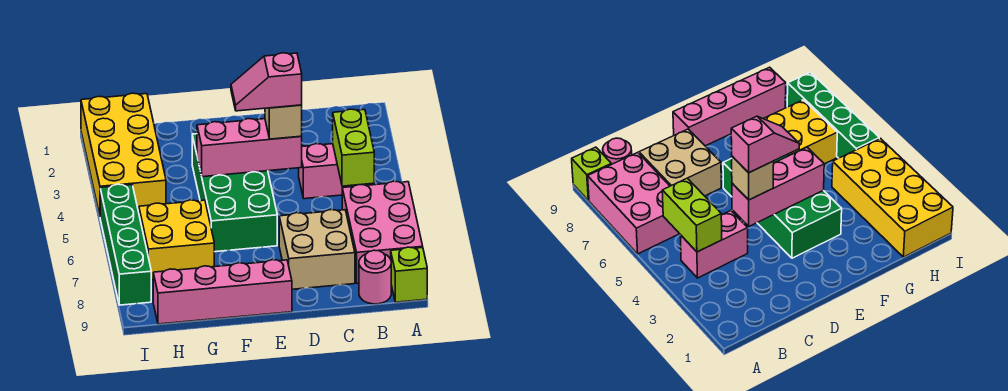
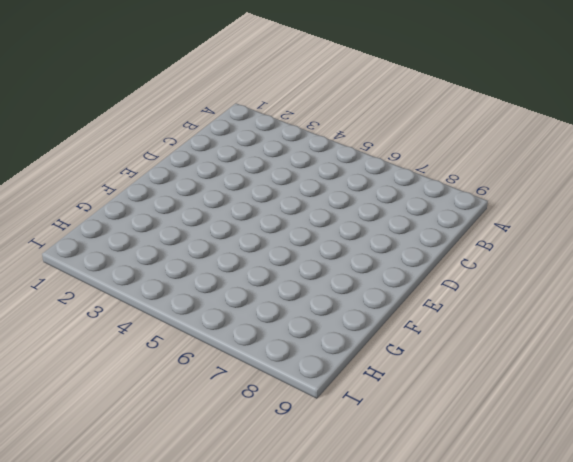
none -> pink 2x3 brick [342,181,423,283]
none -> lime 1x1 brick [391,247,427,302]
none -> pink 1x2 brick [299,144,370,199]

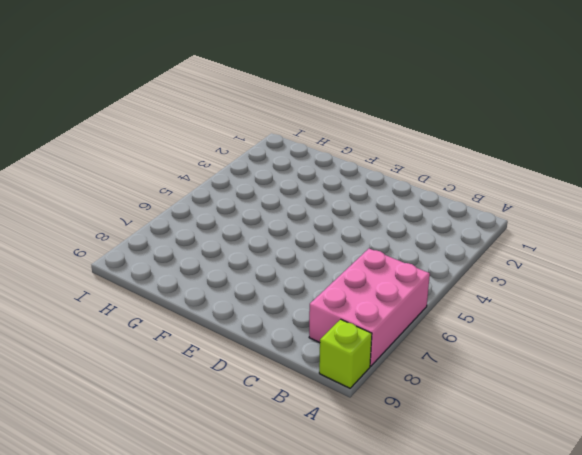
none -> pink 1x2 brick [299,144,370,199]
none -> pink 1x1 round brick [359,250,391,304]
none -> tan 2x2 brick [279,210,355,289]

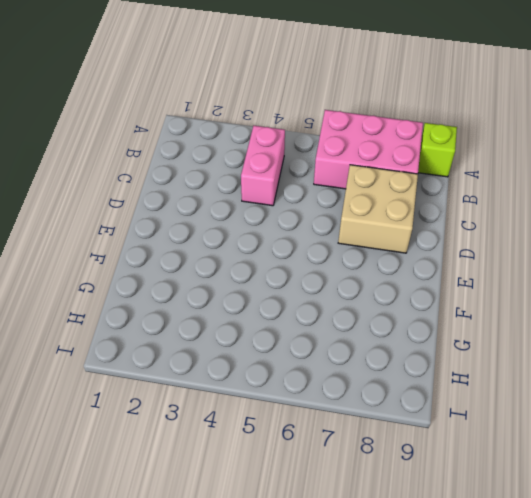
none -> pink 1x1 round brick [359,250,391,304]
none -> green 2x4 brick [192,134,277,252]
none -> pink 1x4 brick [153,260,292,324]

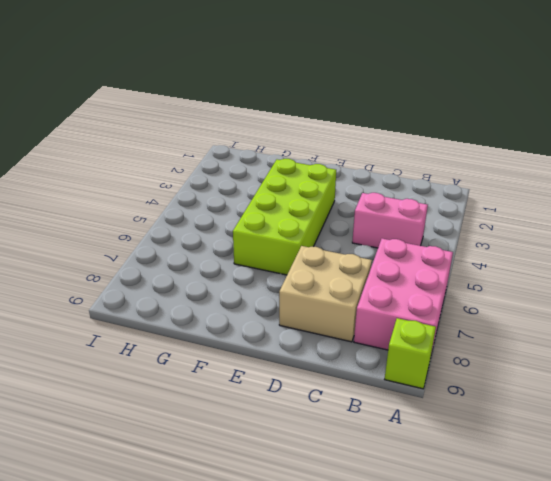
lime 2x4 brick [233,159,336,275] -> green 2x4 brick [192,134,277,252]
none -> pink 1x1 round brick [359,250,391,304]
none -> pink 1x4 brick [153,260,292,324]
none -> yellow 2x2 brick [139,200,214,280]

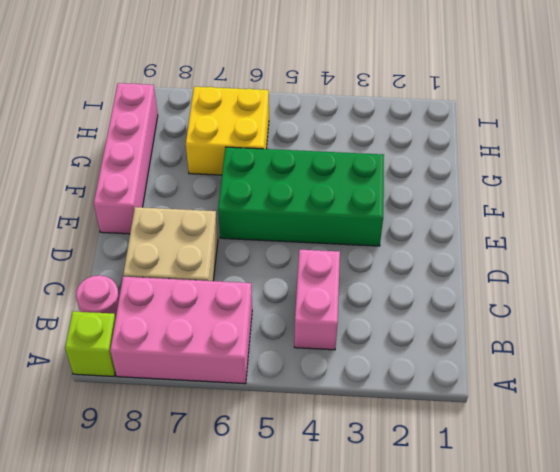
none -> yellow 2x4 brick [81,93,166,215]
none -> green 1x4 brick [100,184,151,305]
none -> lime 1x2 brick [333,109,374,186]

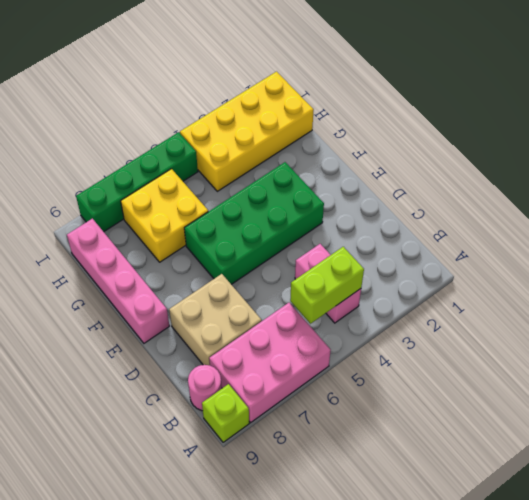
none -> pink 1x3 brick [197,119,302,177]
none -> tan 1x1 brick [265,105,302,139]
none -> pink 1x2 slope [231,53,302,111]

